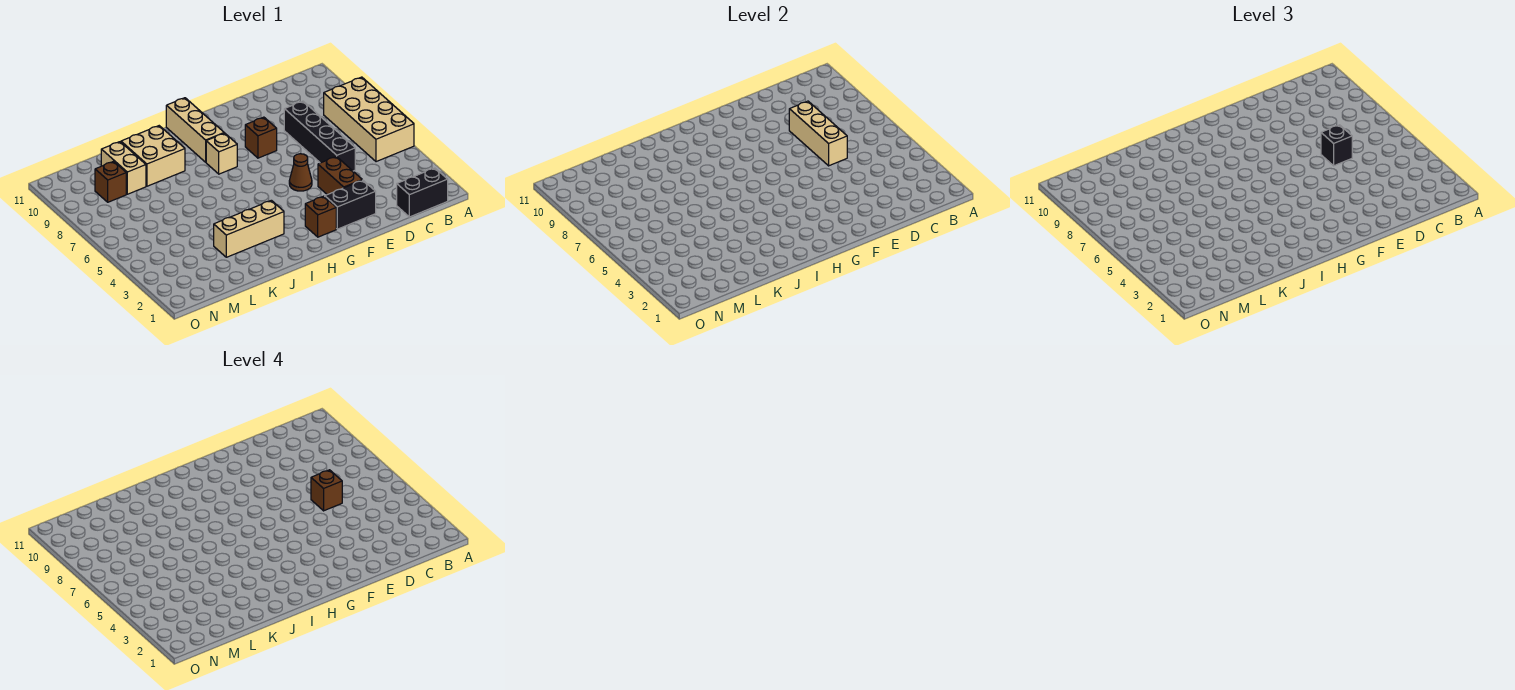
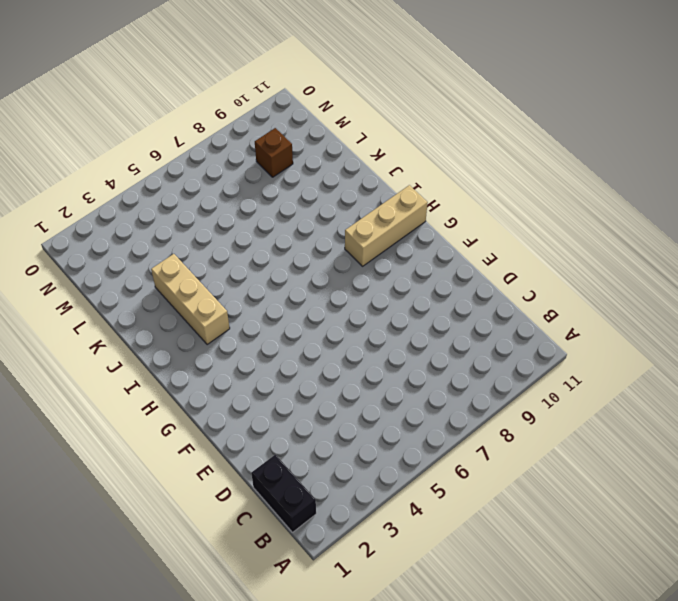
none -> tan 2x4 brick [324,77,414,162]
none -> black 1x4 brick [284,101,355,171]
none -> black 1x2 brick [325,180,376,229]

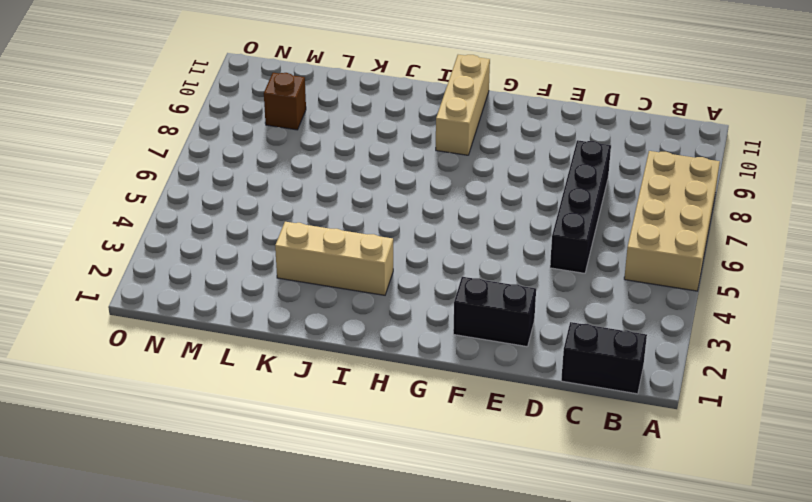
none -> brown 1x2 brick [318,156,362,195]
none -> brown 1x1 cone [289,154,312,191]
none -> brown 1x1 brick [245,117,277,158]

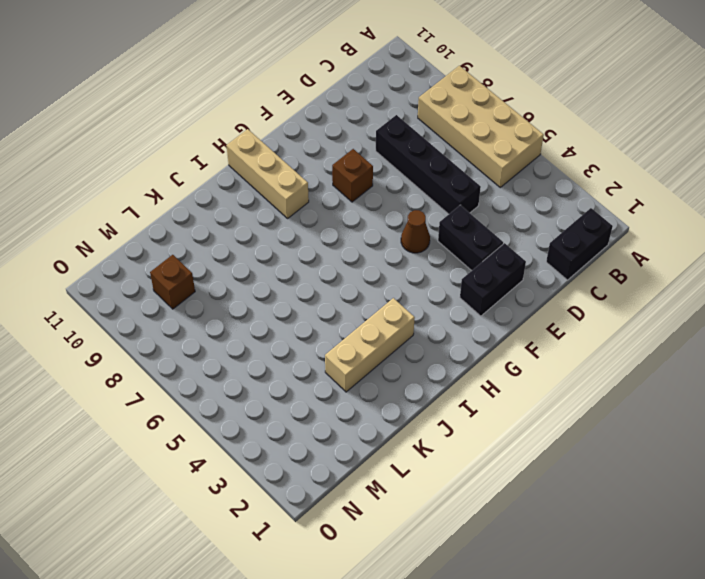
black 1x2 brick [438,205,503,271] -> brown 1x2 brick [318,156,362,195]
none -> brown 1x1 brick [305,196,336,237]
none -> tan 1x1 brick [206,133,237,174]
none -> tan 2x2 brick [121,126,185,186]

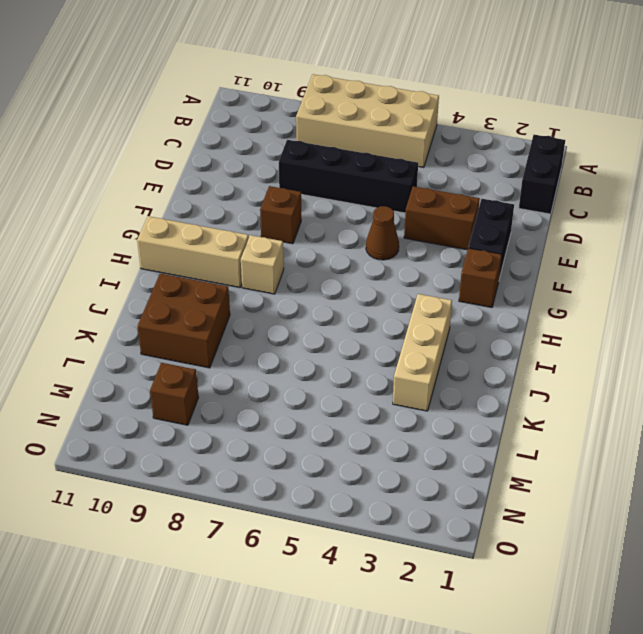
brown 2x2 brick [137,274,230,368] -> tan 2x2 brick [121,126,185,186]
none -> tan 1x2 brick [101,142,146,194]
none -> tan 1x3 brick [789,101,847,166]
none -> black 1x1 brick [1321,125,1352,166]

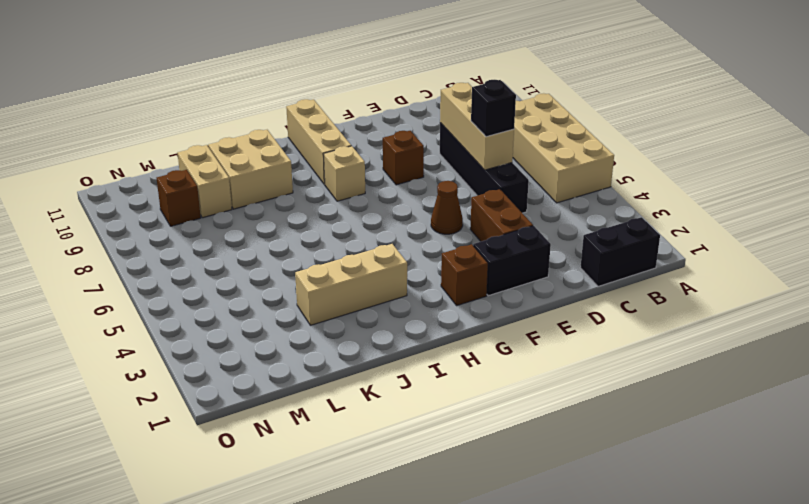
none -> brown 1x1 brick [311,470,342,511]

